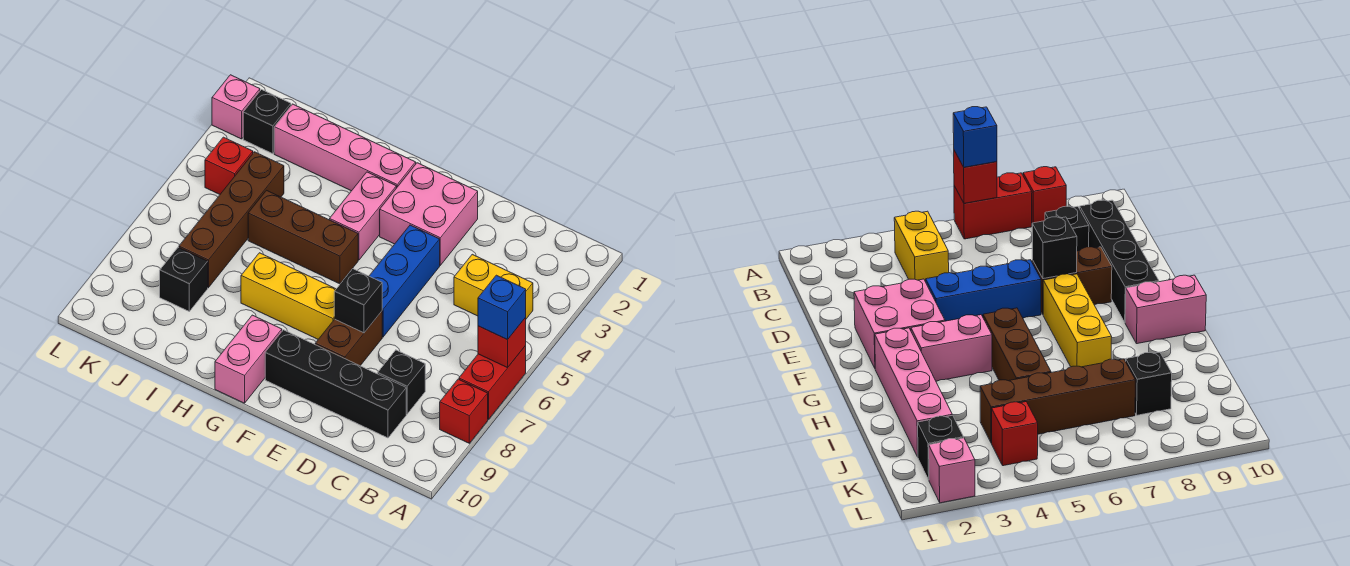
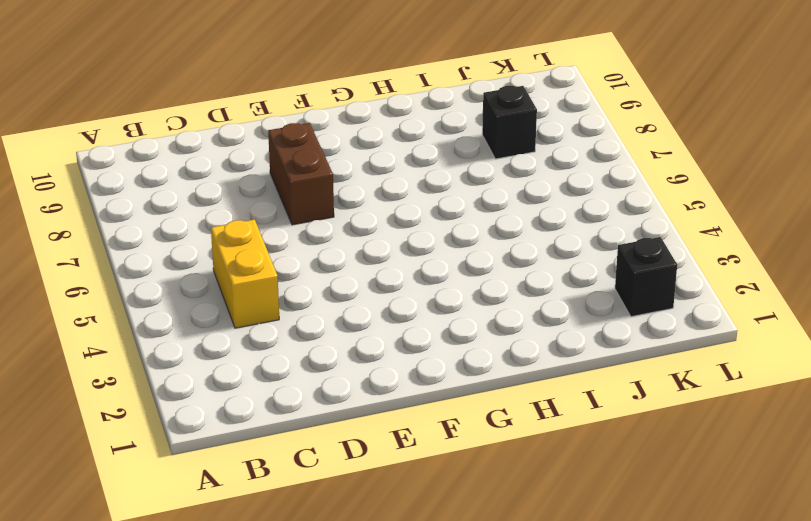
yellow 1x2 brick [211,219,279,328] -> yellow 1x2 brick turned to [454,254,533,319]
none -> red 1x2 brick [459,346,526,420]
none -> red 1x1 brick [440,379,488,443]
none -> black 1x1 brick [378,350,425,414]

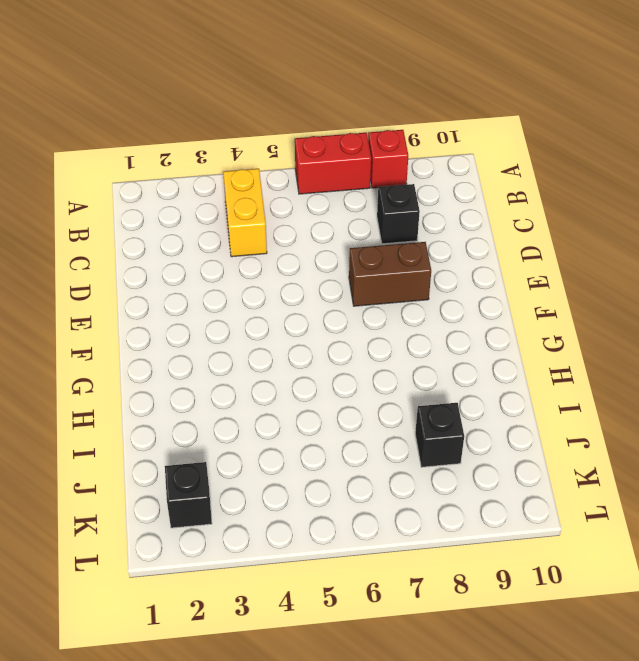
none -> black 1x4 brick [265,330,406,438]
none -> pink 2x2 brick [380,163,478,265]
none -> blue 1x3 brick [370,225,440,337]

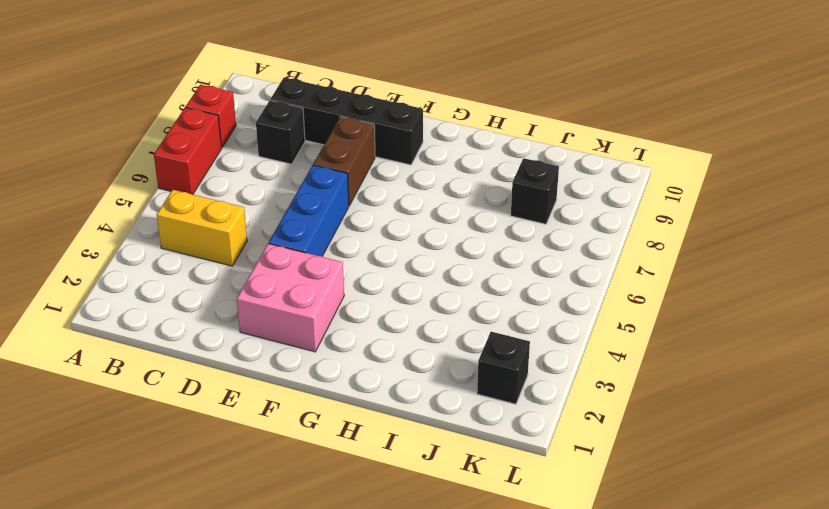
none -> yellow 1x3 brick [241,253,336,339]
none -> pink 1x4 brick [274,104,416,191]
none -> pink 1x2 brick [330,172,396,260]

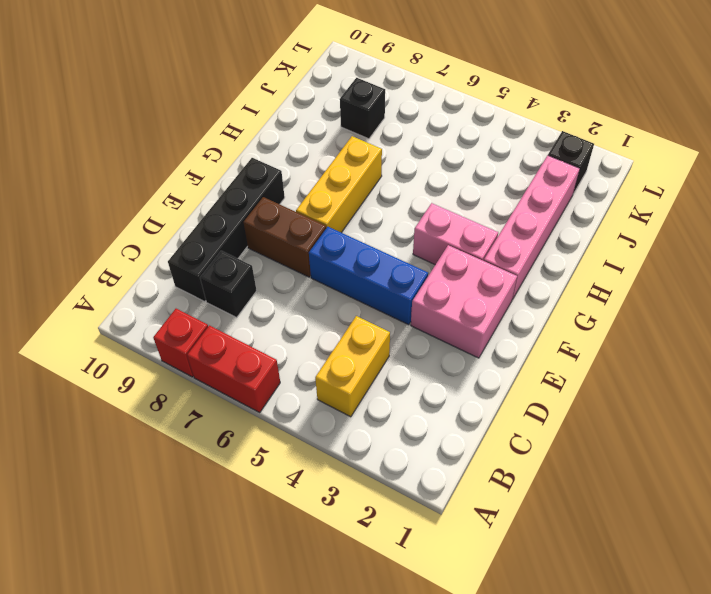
none -> brown 1x3 brick [248,190,358,284]
none -> pink 1x2 brick [215,315,282,403]
none -> brown 1x4 brick [179,152,284,288]

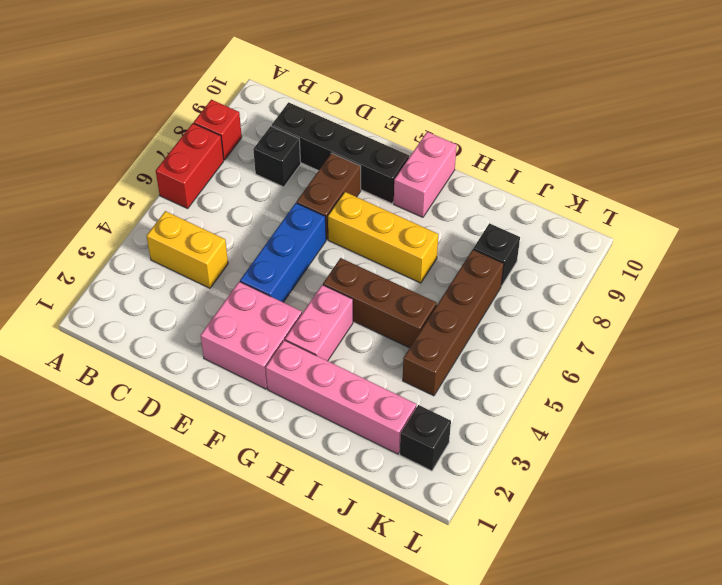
none -> red 1x1 brick [205,137,253,194]
none -> pink 1x1 brick [212,75,260,139]
none -> red 1x1 brick [478,318,526,368]

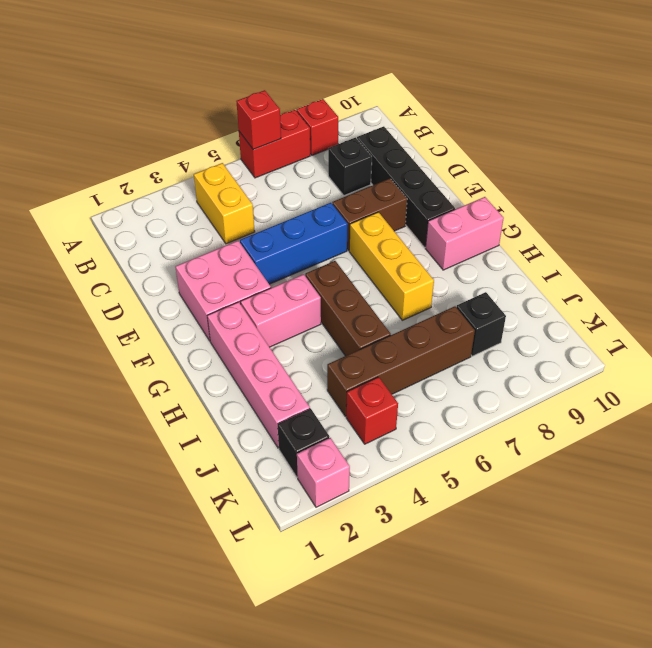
none -> black 1x1 brick [334,269,382,333]
none -> blue 1x1 brick [478,275,526,340]

